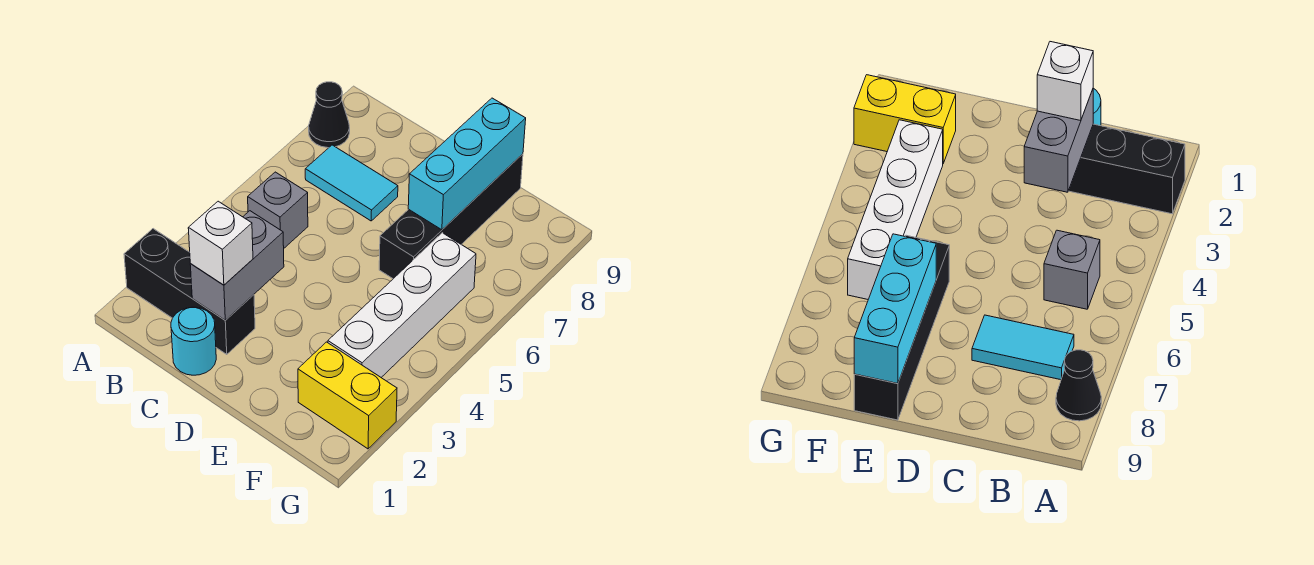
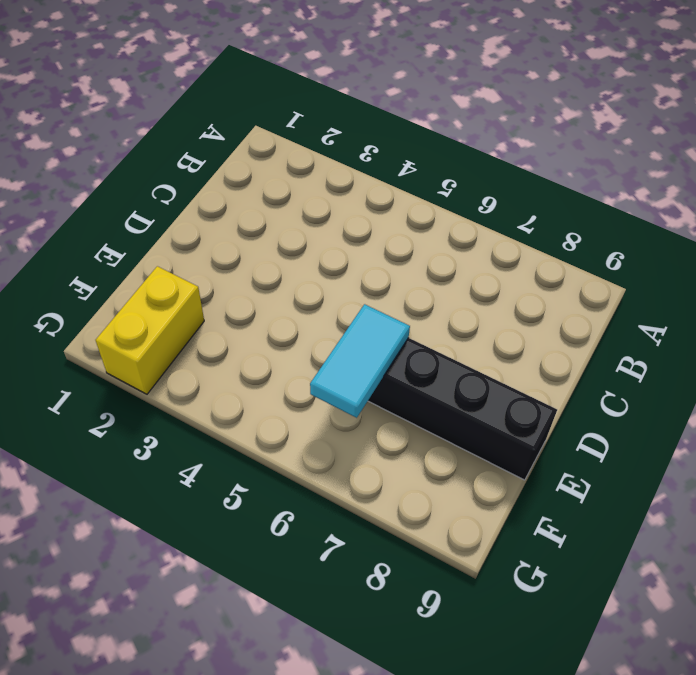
cyan 1x2 tile [310,304,410,418] -> cyan 1x2 tile moved to [305,145,398,221]
none -> black 1x3 brick [124,229,255,354]
none -> black 1x1 cone [309,82,350,148]

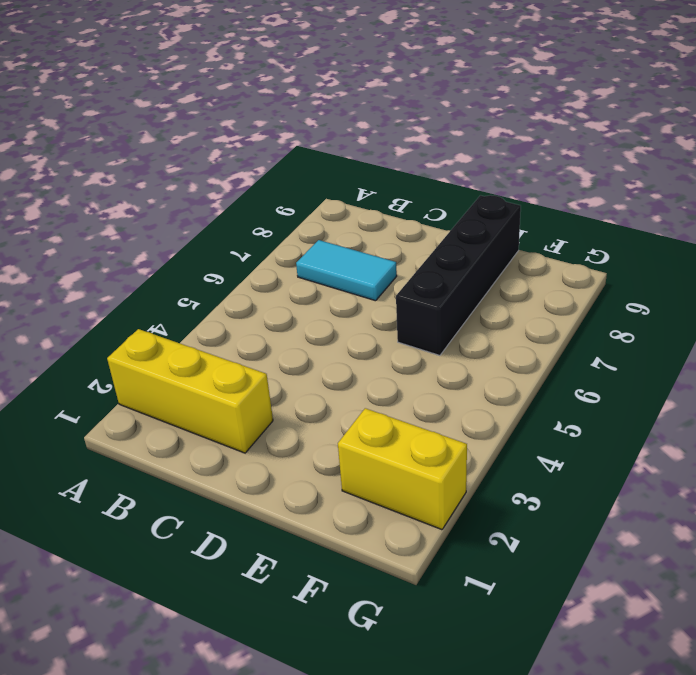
yellow 1x3 brick [107,329,273,453] -> black 1x3 brick [124,229,255,354]
none -> black 1x1 cone [309,82,350,148]
none -> grey 1x1 brick [248,172,308,248]

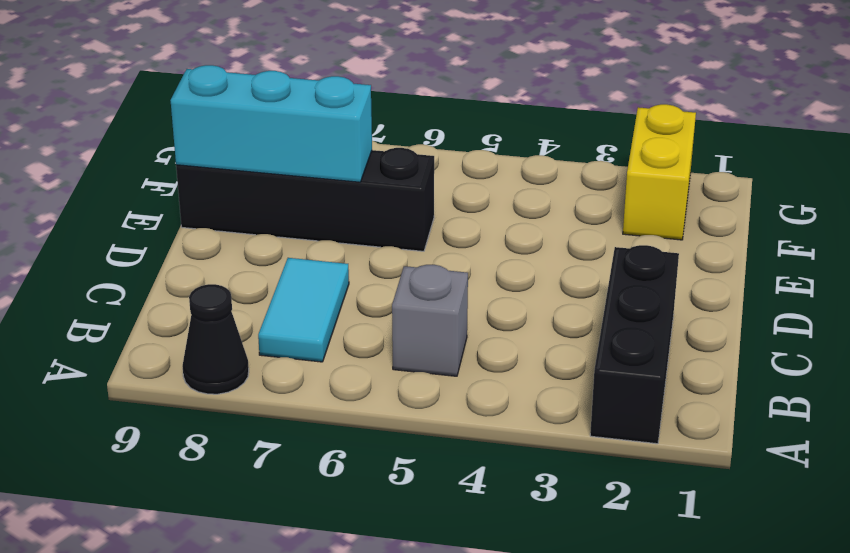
none -> cyan 1x1 round brick [171,307,216,375]
none -> white 1x4 brick [328,233,476,377]

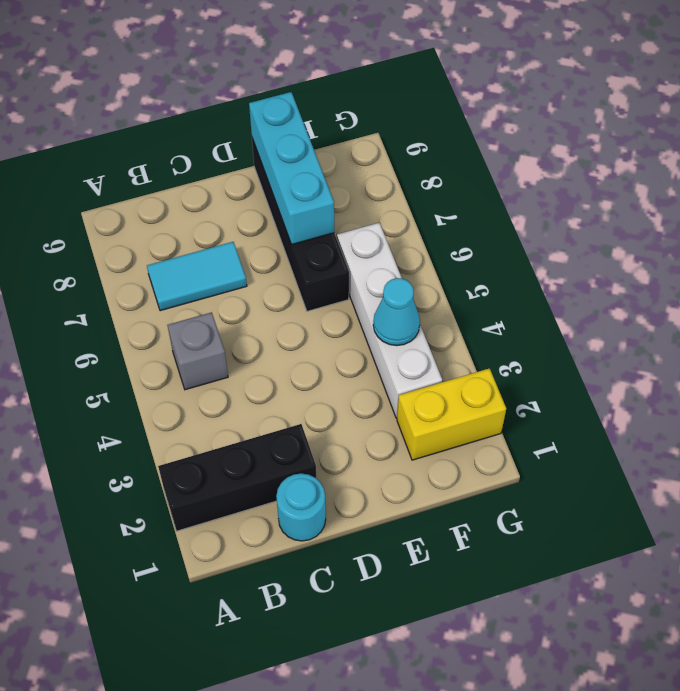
cyan 1x1 cone [373,278,420,346] -> none
none -> black 1x1 cone [309,82,350,148]
none -> grey 1x2 brick [190,211,284,320]

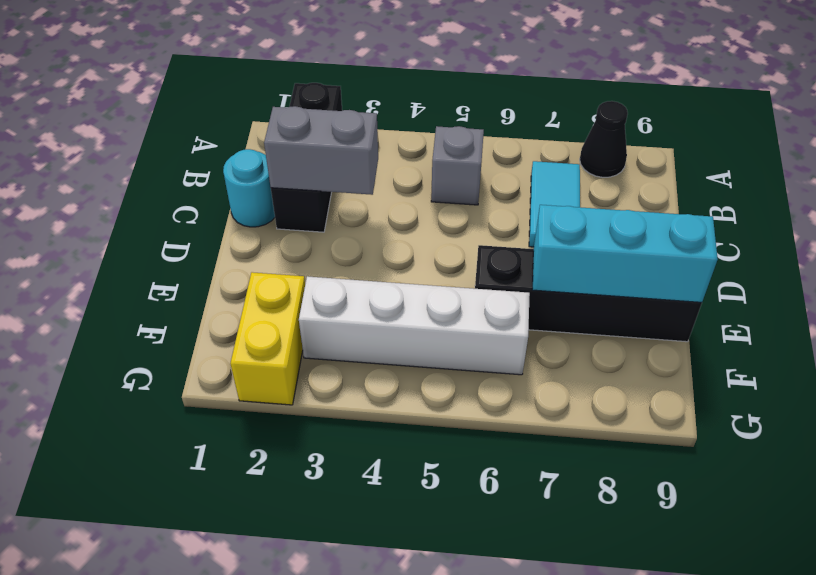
none -> white 1x1 brick [188,201,253,285]

